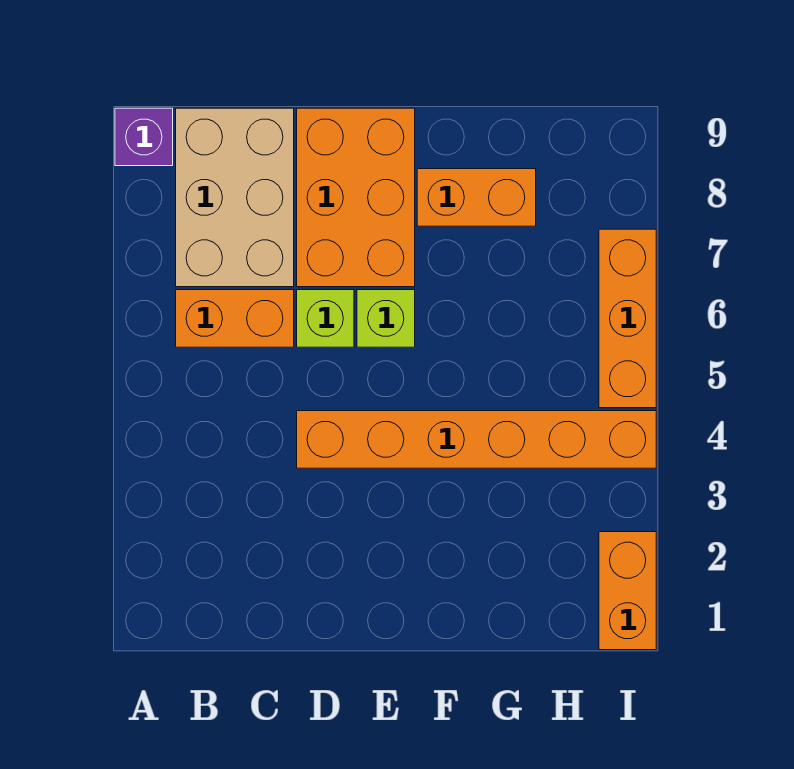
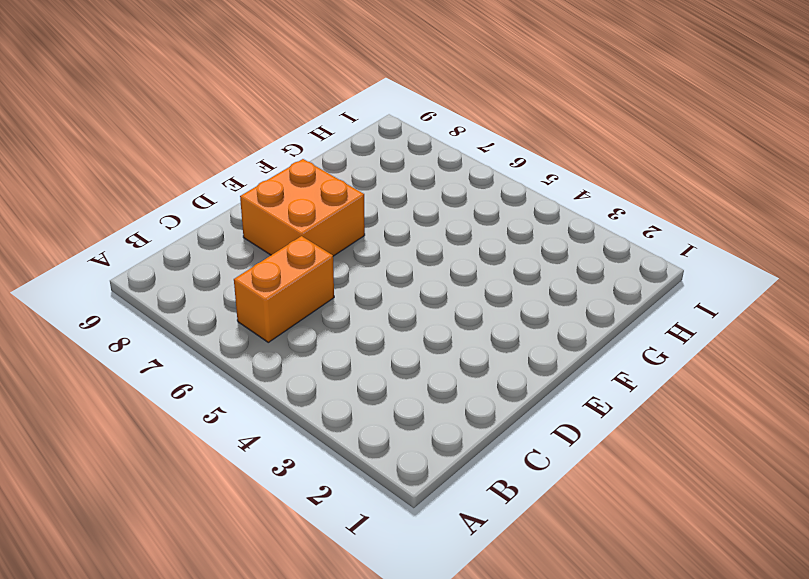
orange 2x2 brick [240,159,365,256] -> orange 2x3 brick [297,108,415,287]
none -> purple 1x1 brick [115,108,173,166]
none -> tan 2x3 brick [176,108,294,287]

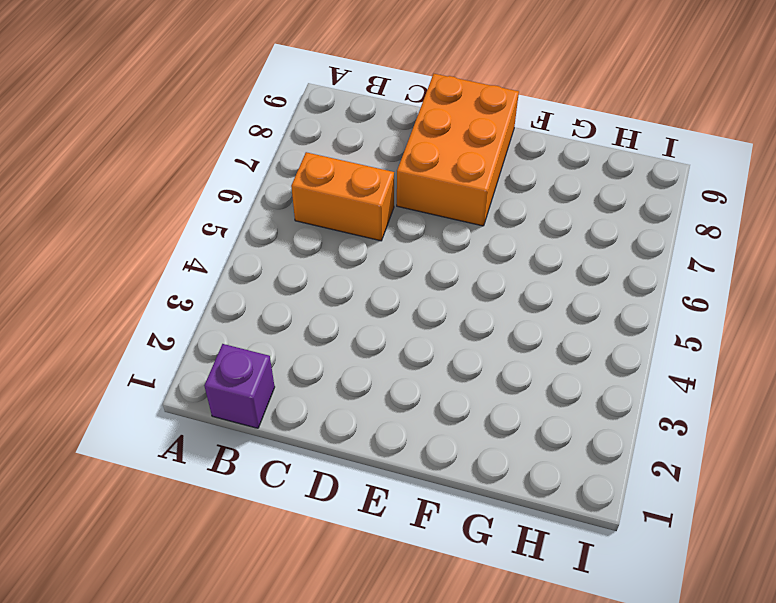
purple 1x1 brick [204,344,275,428] -> purple 1x1 brick moved to [115,108,173,166]
none -> tan 2x3 brick [176,108,294,287]
none -> orange 1x6 brick [297,411,656,468]

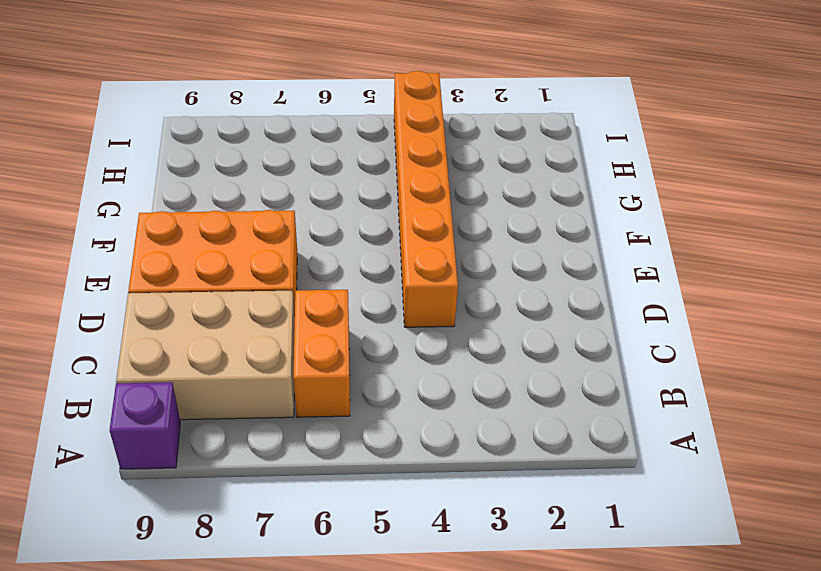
none -> lime 1x1 brick [297,290,354,347]
none -> lime 1x1 brick [357,290,415,347]

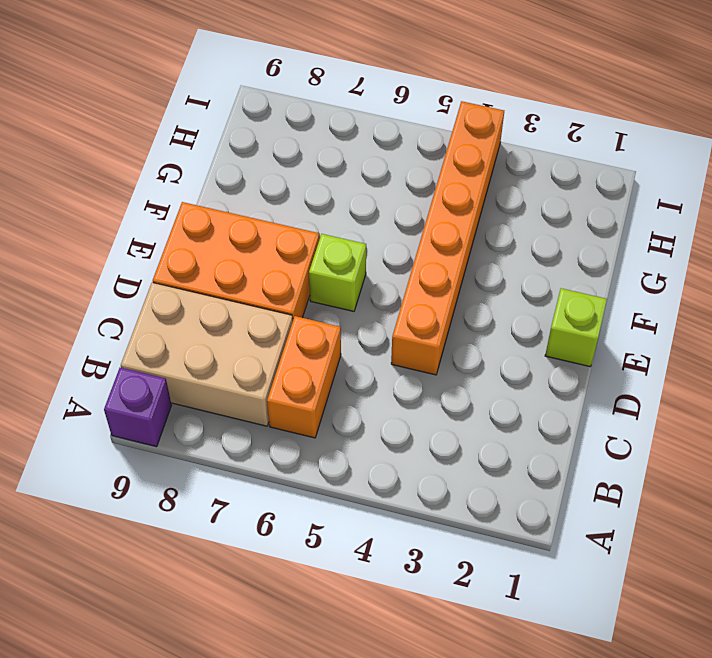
lime 1x1 brick [545,288,607,367] -> lime 1x1 brick moved to [297,290,354,347]
none -> orange 1x2 brick [417,169,536,226]
none -> orange 1x2 brick [599,532,656,650]

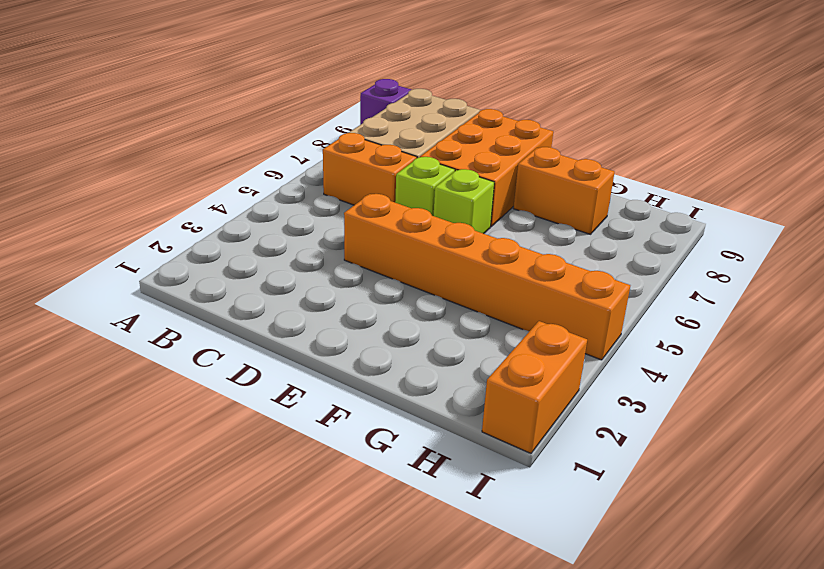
none -> orange 1x3 brick [599,229,656,408]

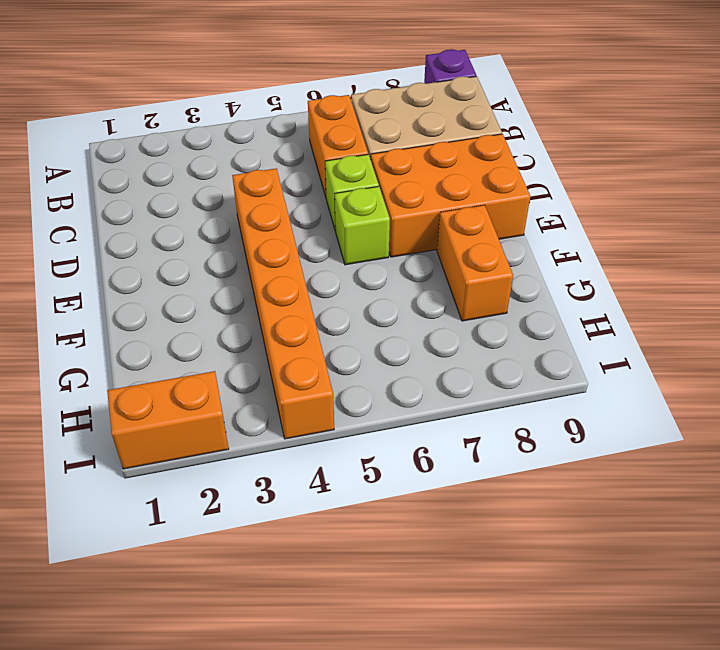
none -> orange 1x3 brick [599,229,656,408]

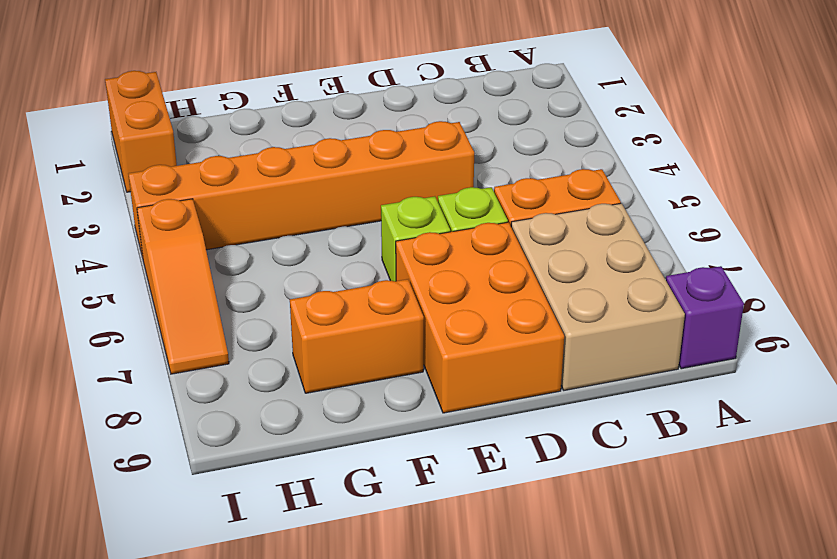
orange 1x3 slope [137,199,229,374] -> orange 1x3 brick [599,229,656,408]

